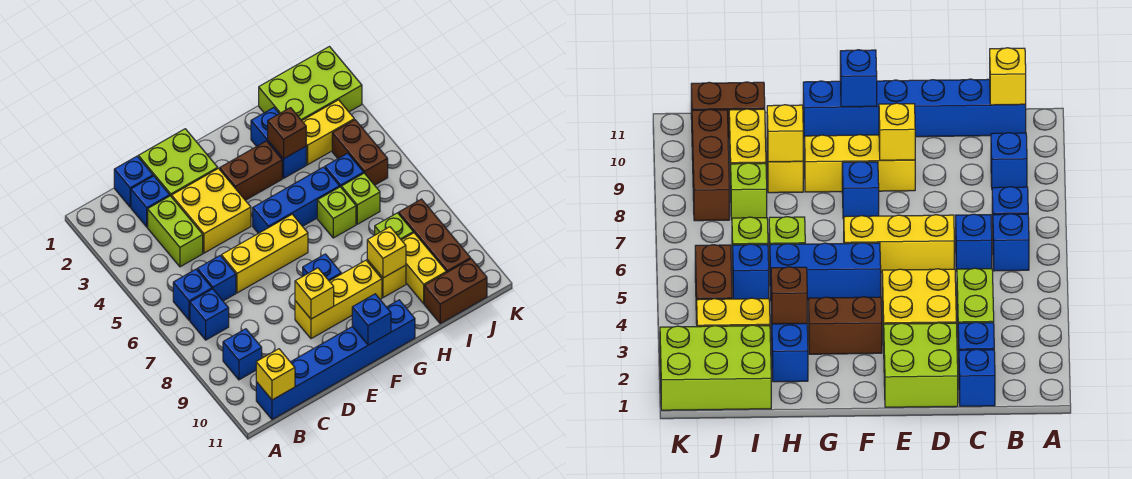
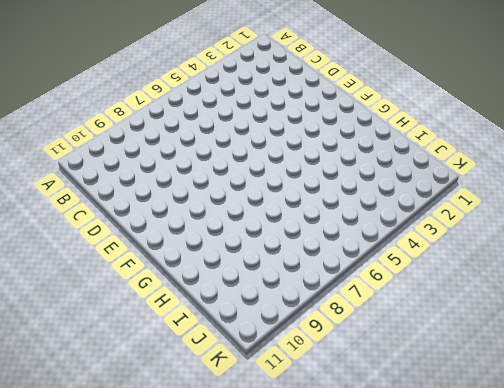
none -> blue 1x1 brick [173,269,212,320]
none -> blue 1x1 brick [190,289,229,340]
none -> blue 1x1 brick [223,329,262,380]
none -> blue 1x6 brick [256,300,415,420]

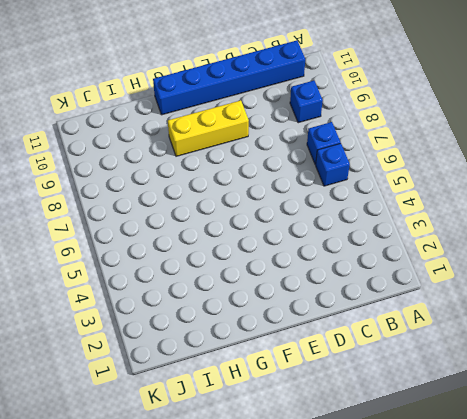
none -> blue 1x1 brick [114,156,153,207]
none -> blue 1x1 brick [131,176,170,227]
none -> lime 1x2 brick [148,196,203,267]
none -> blue 1x1 brick [197,256,236,301]

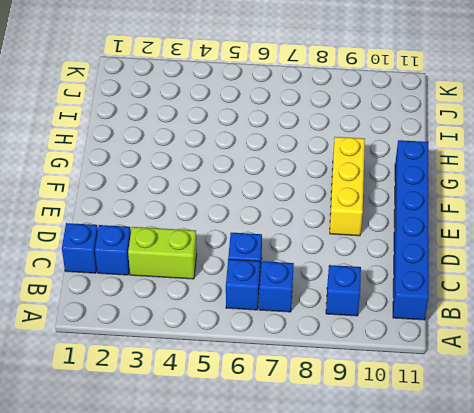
none -> lime 2x2 brick [138,129,218,197]
none -> yellow 2x2 brick [172,169,251,253]
none -> yellow 1x3 brick [221,214,308,293]
none -> brown 1x2 brick [220,141,282,200]

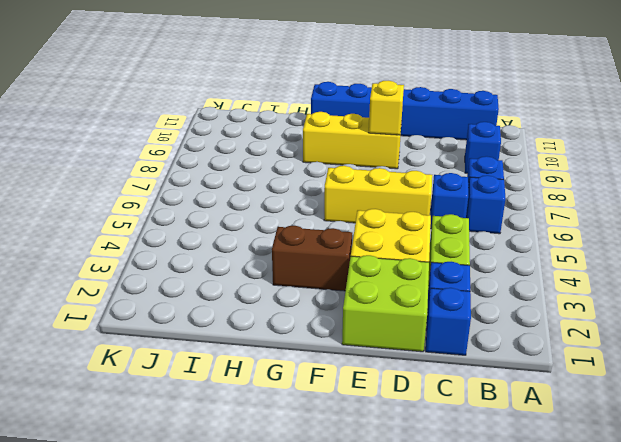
none -> blue 1x3 brick [253,167,340,233]
none -> blue 1x1 brick [303,254,341,281]
none -> blue 1x2 brick [251,108,306,178]
none -> lime 1x1 brick [317,187,356,238]

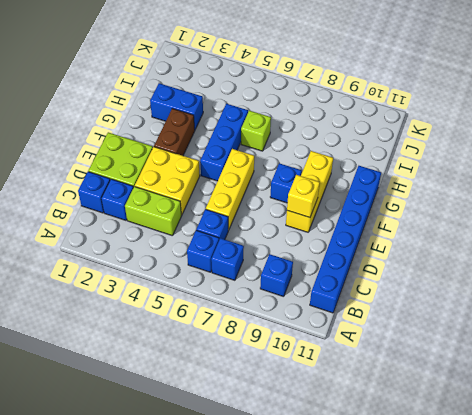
none -> yellow 1x1 brick [367,260,406,298]
none -> lime 2x3 brick [259,47,362,121]
none -> yellow 1x2 brick [302,100,354,165]
none -> blue 1x1 brick [325,153,364,187]

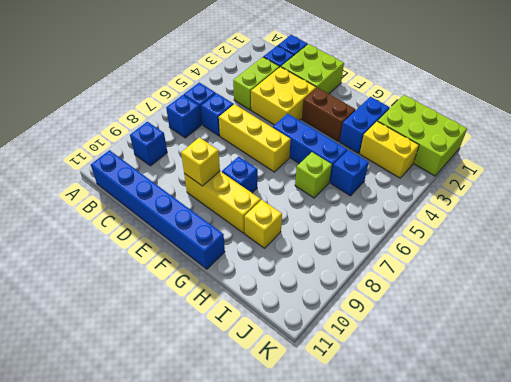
none -> lime 1x1 brick [341,173,380,224]
none -> lime 1x1 brick [375,213,413,240]
none -> yellow 1x2 brick [402,233,446,304]
none -> brown 1x2 brick [424,259,487,323]

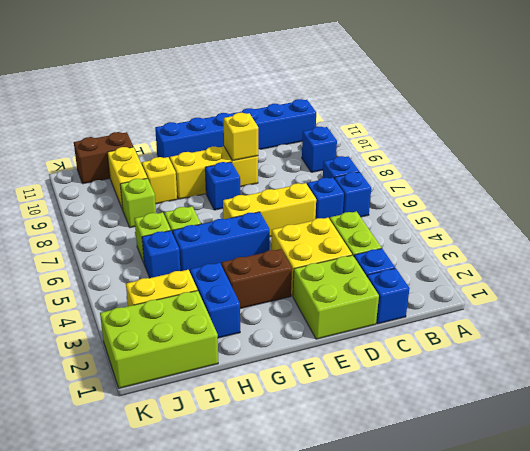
none -> brown 1x2 brick [332,120,388,185]
none -> brown 1x3 brick [399,199,471,273]
none -> yellow 1x1 brick [256,349,295,400]
none -> blue 1x1 brick [352,294,391,345]

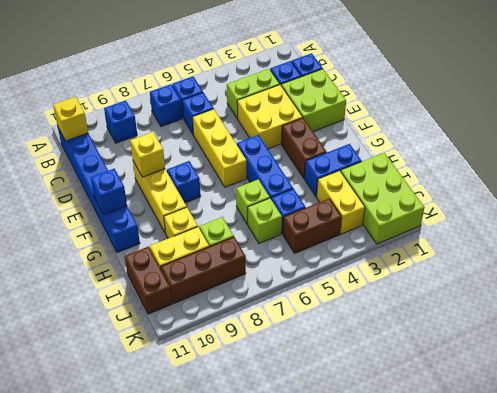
none -> brown 1x1 brick [268,108,306,159]
none -> yellow 1x1 brick [367,227,406,278]

